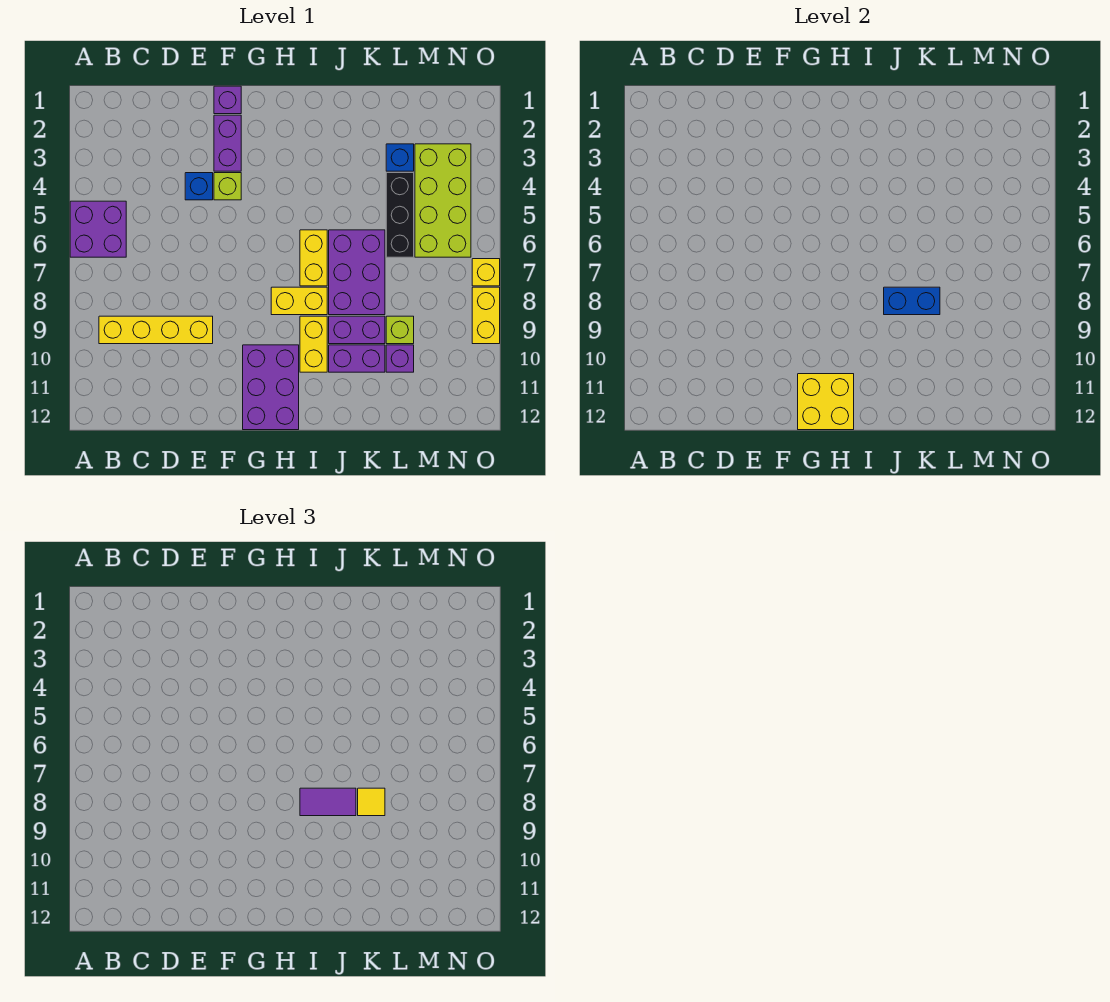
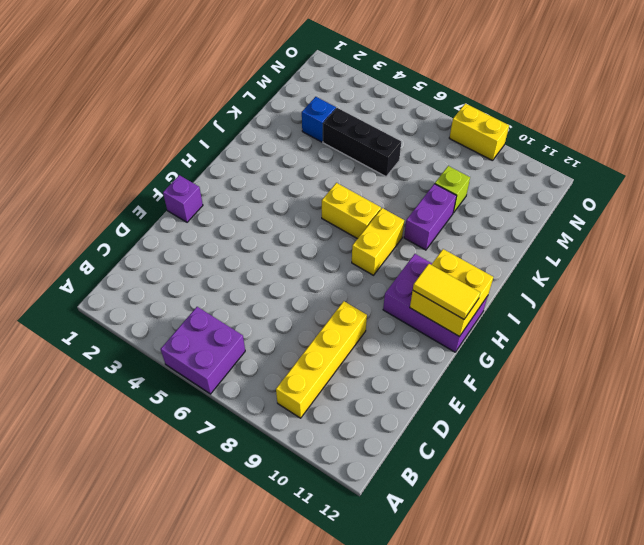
yellow 1x2 tile [413,264,480,319] -> none
none -> blue 1x1 brick [185,173,213,200]
none -> purple 1x2 brick [214,115,241,171]
none -> lime 1x1 brick [214,173,241,200]

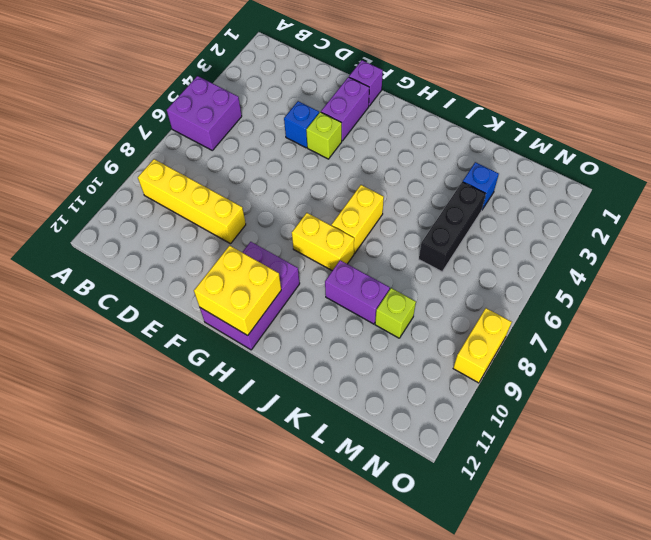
none -> yellow 1x2 brick [300,316,327,372]
none -> purple 2x3 brick [329,230,385,315]
none -> purple 1x2 brick [329,345,385,372]

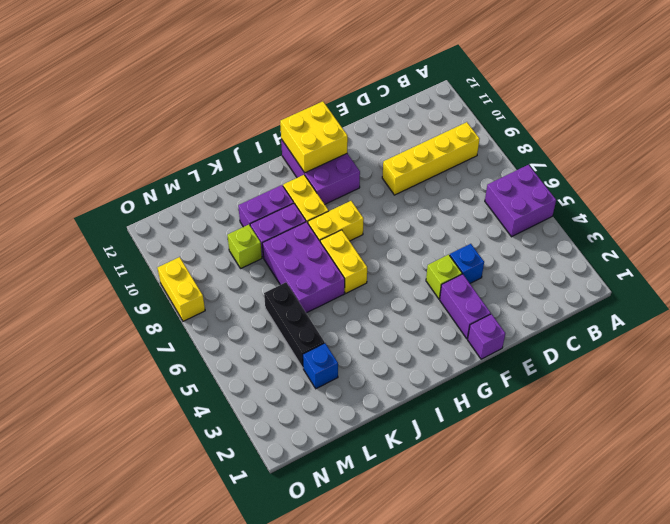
none -> purple 1x1 brick [386,345,414,372]
none -> lime 2x4 brick [415,144,471,257]
none -> yellow 1x1 brick [472,259,500,286]

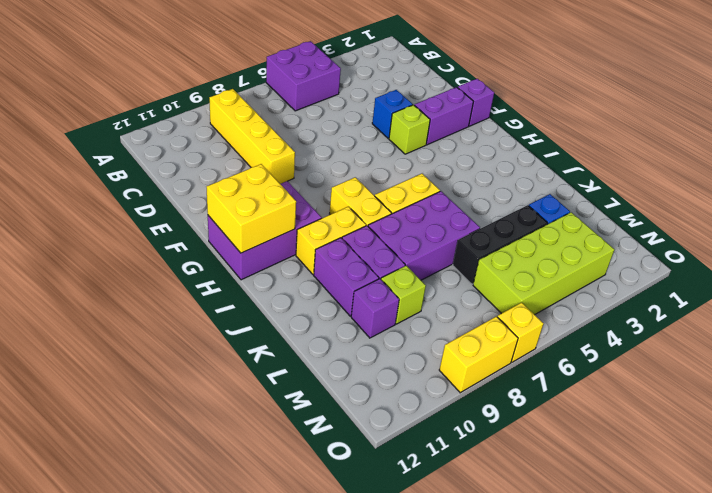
none -> blue 1x2 brick [884,287,940,315]
none -> purple 1x2 tile [300,788,356,816]
none -> yellow 1x1 tile [358,788,385,816]

